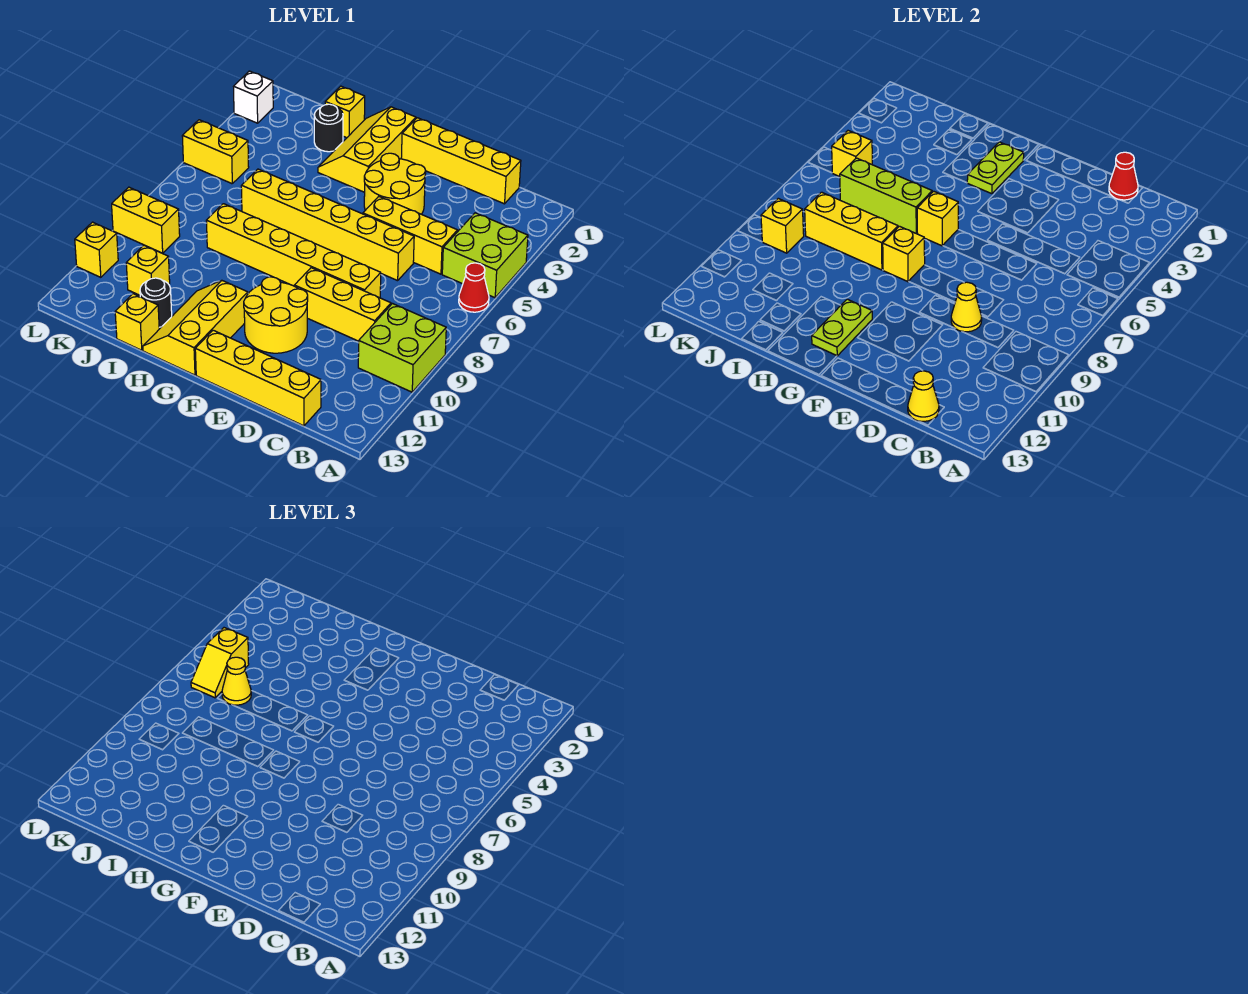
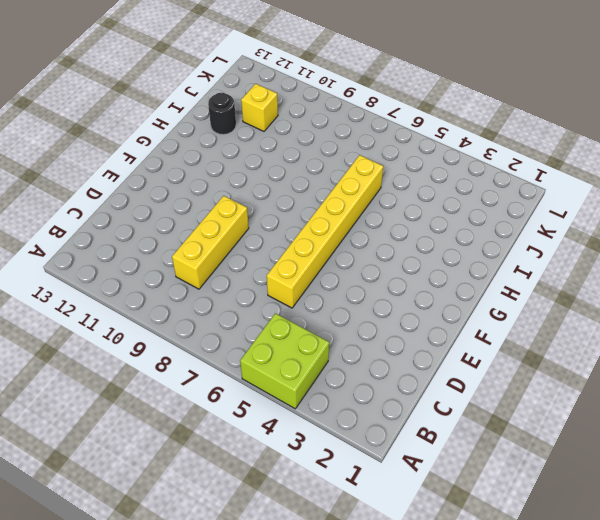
none -> red 1x1 cone [459,263,489,312]
none -> lime 2x2 brick [358,304,446,392]
none -> yellow 1x4 brick [401,118,521,204]
none -> yellow 1x3 brick [363,197,458,274]

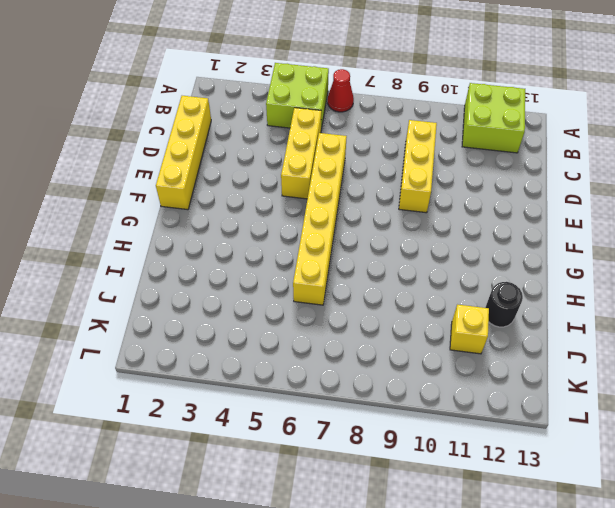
lime 2x2 brick [462,83,525,153] -> lime 2x2 brick moved to [358,304,446,392]
none -> yellow 1x4 brick [195,330,321,426]
none -> yellow 1x6 brick [206,204,381,298]
none -> yellow 2x2 round brick [364,153,426,214]
none -> yellow 2x2 round brick [244,277,308,353]

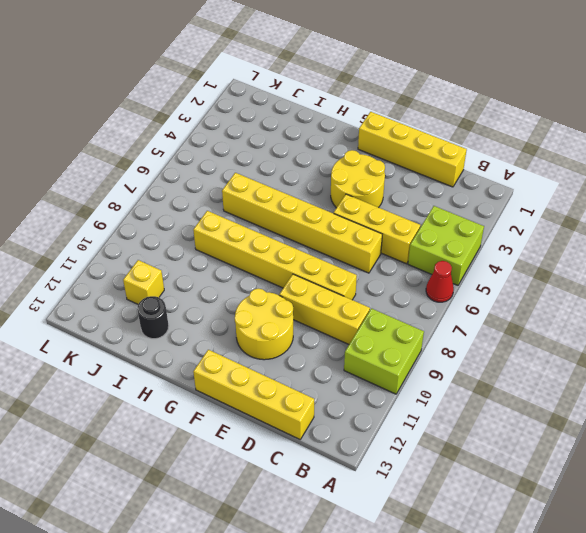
none -> yellow 2x3 slope [318,107,416,192]
none -> yellow 2x3 slope [143,281,248,375]
none -> yellow 1x1 brick [325,86,365,138]
none -> black 1x1 round brick [314,104,343,152]

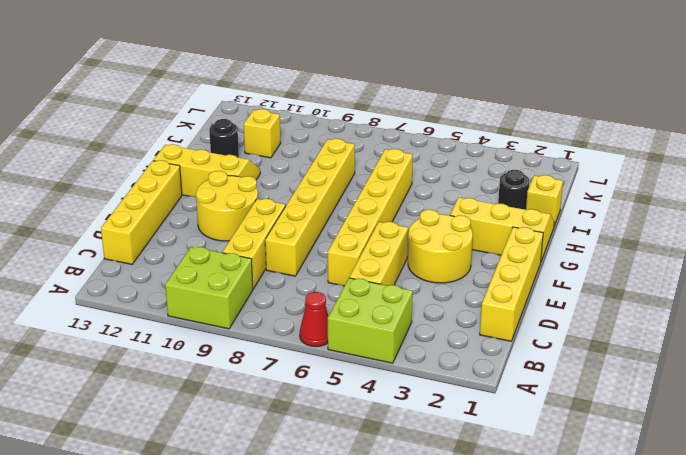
none -> yellow 1x1 brick [115,294,159,350]
none -> yellow 1x2 brick [182,120,249,184]
none -> yellow 1x2 brick [112,187,180,253]
none -> white 1x1 brick [234,71,273,123]

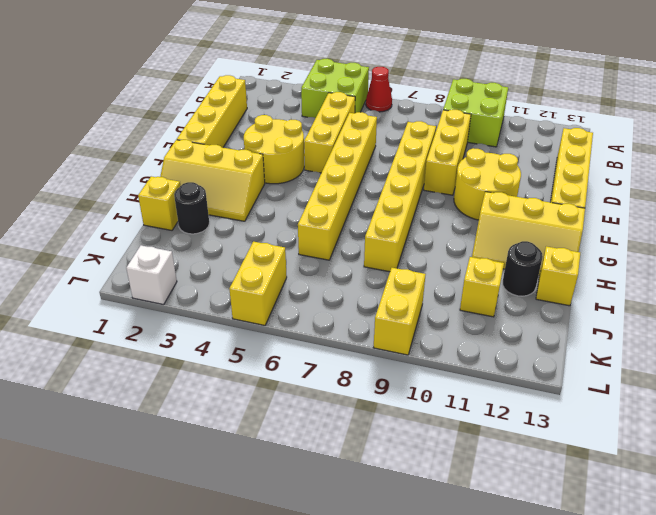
none -> yellow 1x1 brick [75,222,118,277]
none -> red 1x1 cone [1109,152,1138,200]
none -> yellow 1x1 cone [908,371,939,421]
none -> yellow 1x1 cone [951,282,982,332]

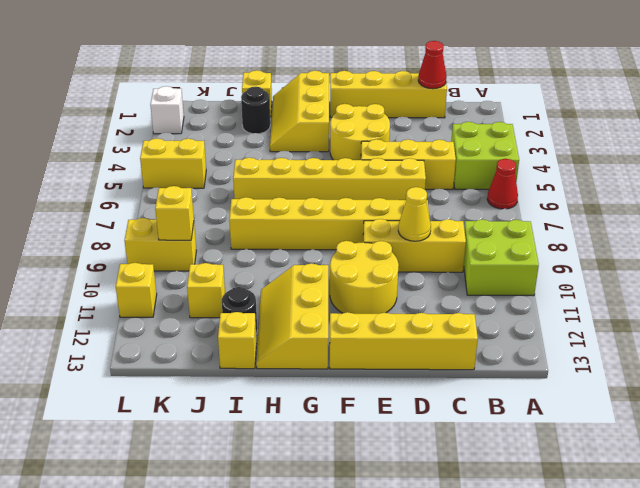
none -> yellow 1x1 cone [908,371,939,421]
none -> lime 1x2 plate [967,142,1024,194]
none -> yellow 1x1 brick [917,191,958,246]
none -> yellow 1x1 brick [883,226,925,282]

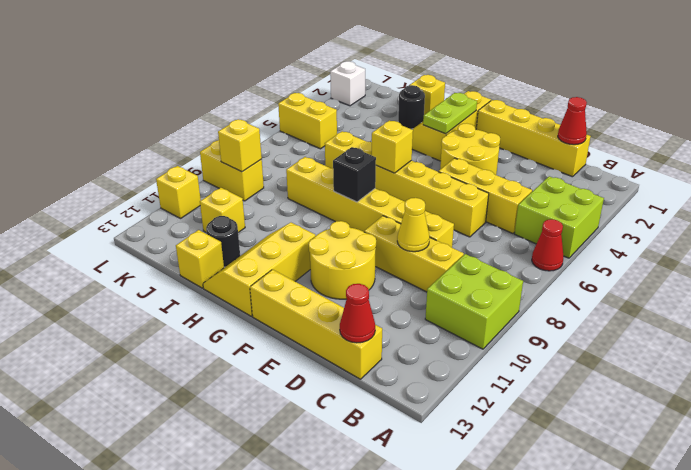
red 1x1 cone [340,284,375,343] -> yellow 1x1 cone [908,371,939,421]
black 1x1 brick [333,147,376,202] -> yellow 1x1 brick [883,226,925,282]
none -> lime 1x2 plate [812,299,872,356]
none -> lime 1x3 brick [840,158,932,234]
none -> yellow 1x3 brick [805,192,898,270]
none -> yellow 1x1 brick [832,131,872,176]

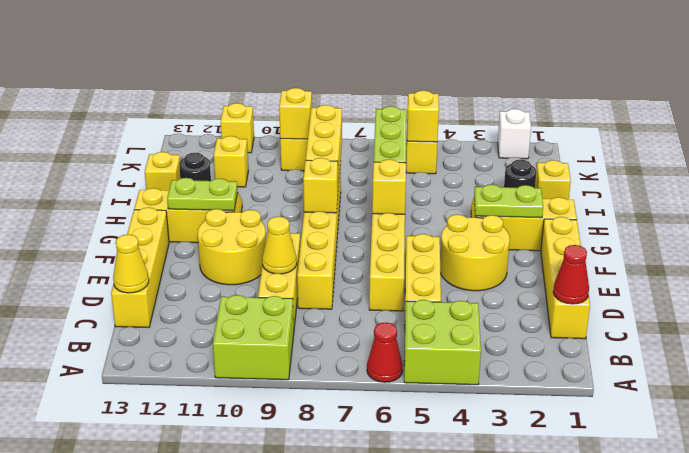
none -> yellow 1x1 cone [222,657,251,705]
none -> yellow 1x2 slope [191,628,249,698]

